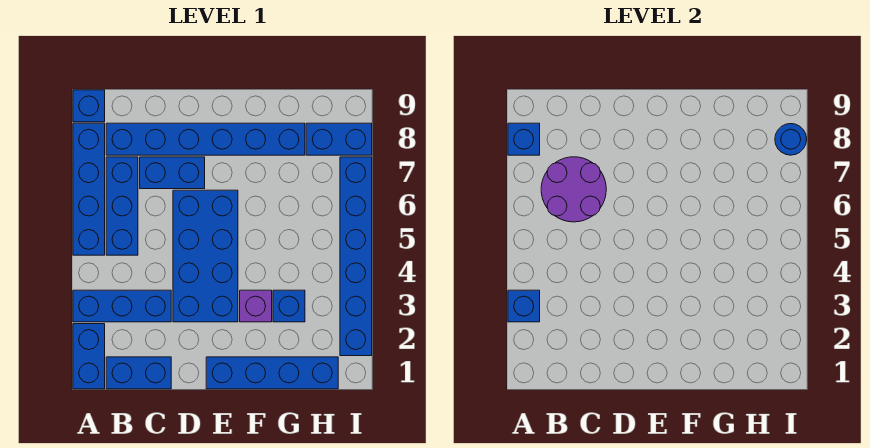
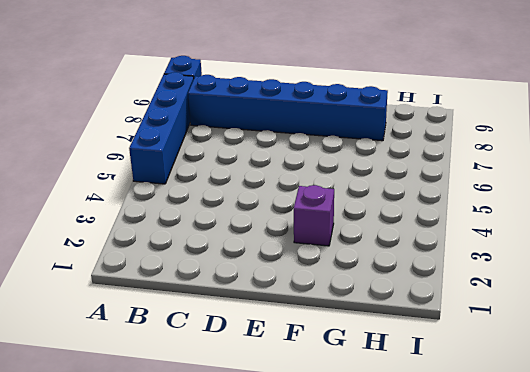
none -> blue 1x2 brick [73,324,105,389]
none -> blue 1x3 brick [73,290,171,322]
none -> blue 1x2 brick [106,357,171,389]

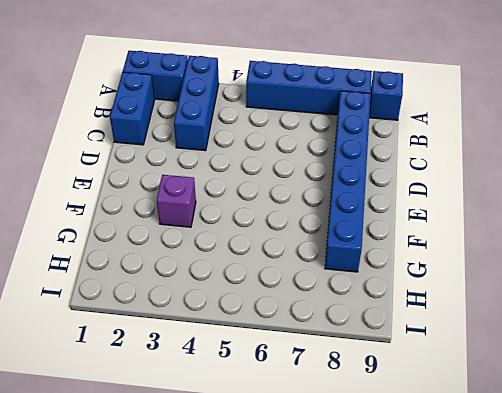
none -> blue 1x3 brick [106,157,138,255]
none -> blue 1x2 brick [140,157,205,189]
none -> blue 2x4 brick [173,190,238,322]

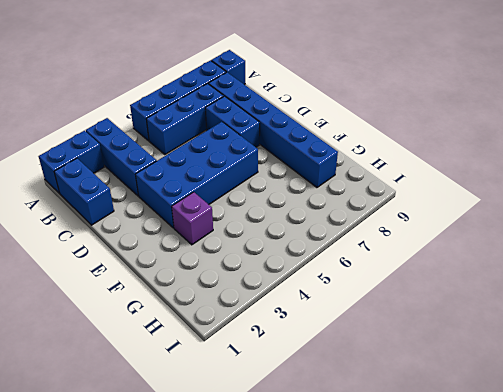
none -> blue 1x4 brick [206,357,338,389]
none -> blue 1x1 brick [273,290,305,322]
none -> blue 1x2 brick [306,123,372,155]

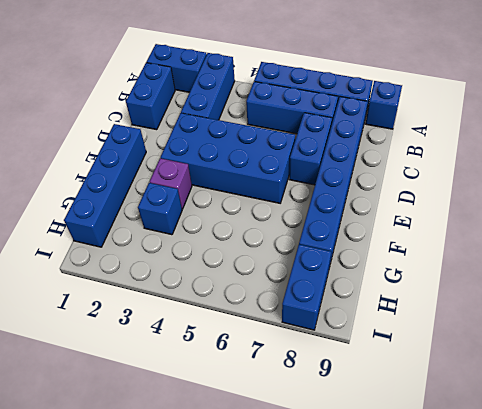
none -> blue 1x6 brick [340,157,372,356]
none -> blue 1x1 brick [508,290,540,322]
none -> blue 1x1 brick [508,123,540,155]

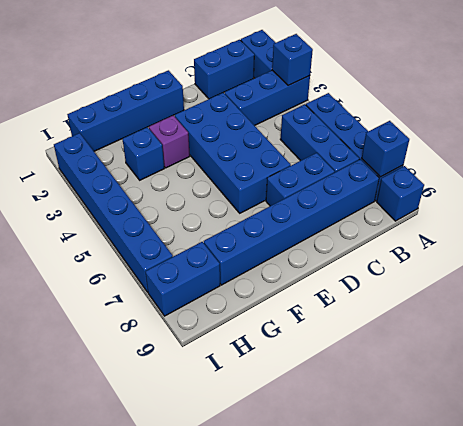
none -> purple 2x2 round brick [541,157,606,222]
none -> blue 1x1 round brick [775,124,807,155]

